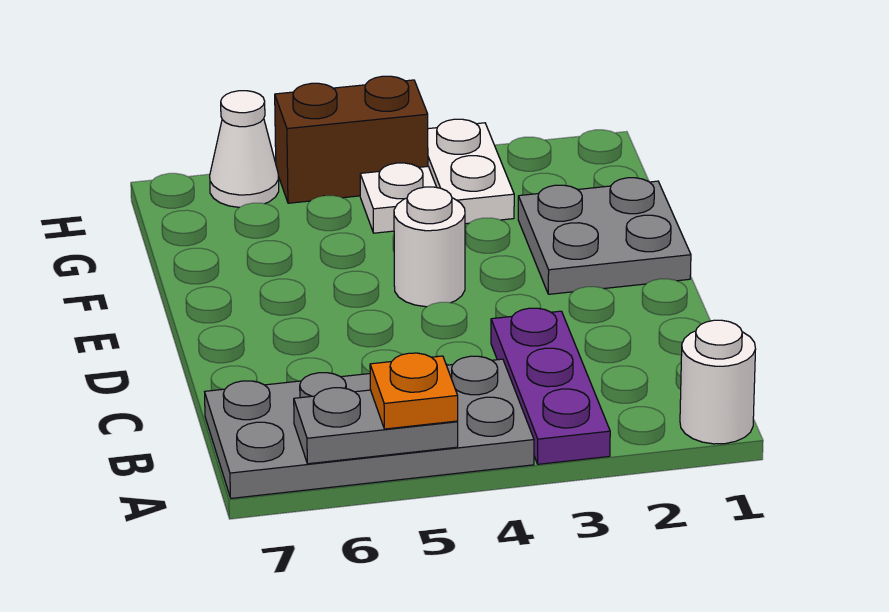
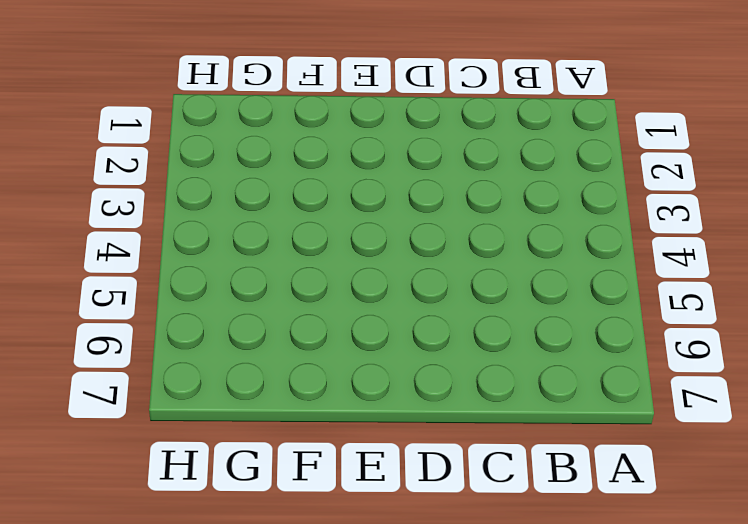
none -> white 1x1 round brick [680,320,756,444]
none -> purple 1x3 plate [491,308,610,464]

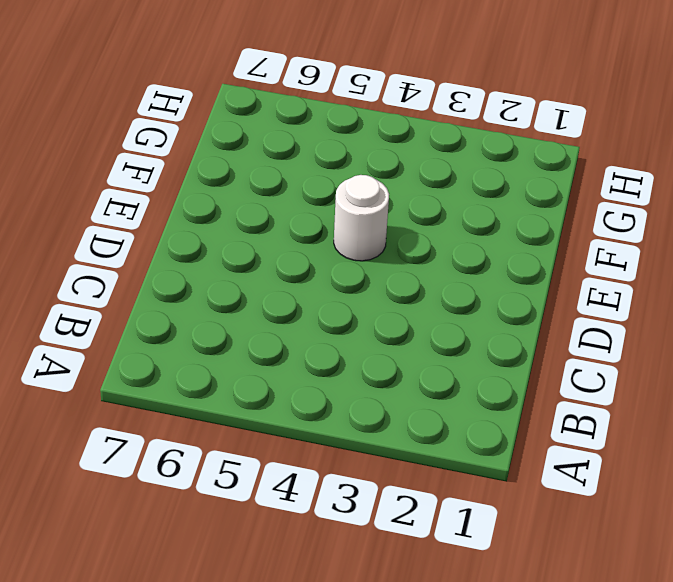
none -> white 1x1 round brick [680,320,756,444]
none -> purple 1x3 plate [491,308,610,464]

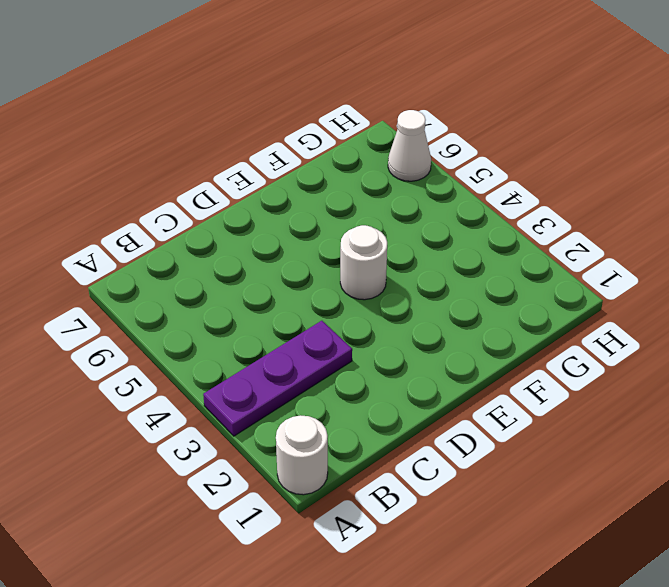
none -> grey 2x4 plate [205,356,534,498]
none -> grey 2x2 plate [518,178,691,294]

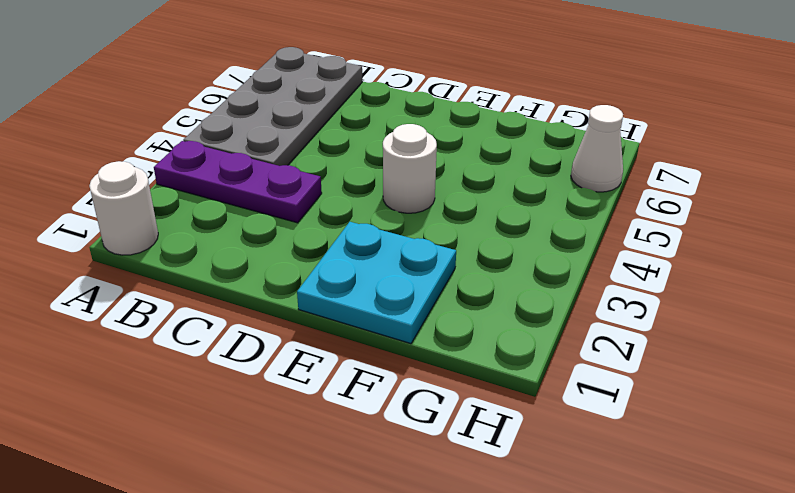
cyan 2x2 plate [297,222,456,344] -> grey 2x2 plate [518,178,691,294]
none -> white 1x2 plate [428,119,514,224]
none -> white 1x1 plate [360,163,436,233]

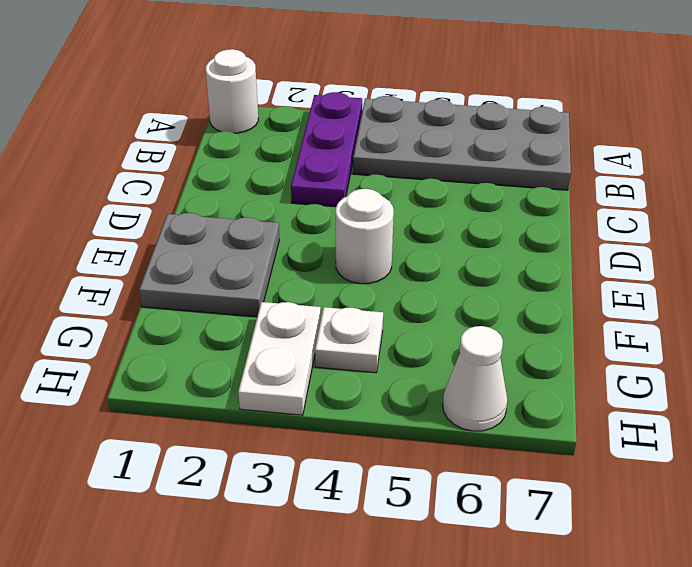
none -> brown 1x2 brick [275,76,428,203]
none -> grey 1x2 plate [294,388,458,464]

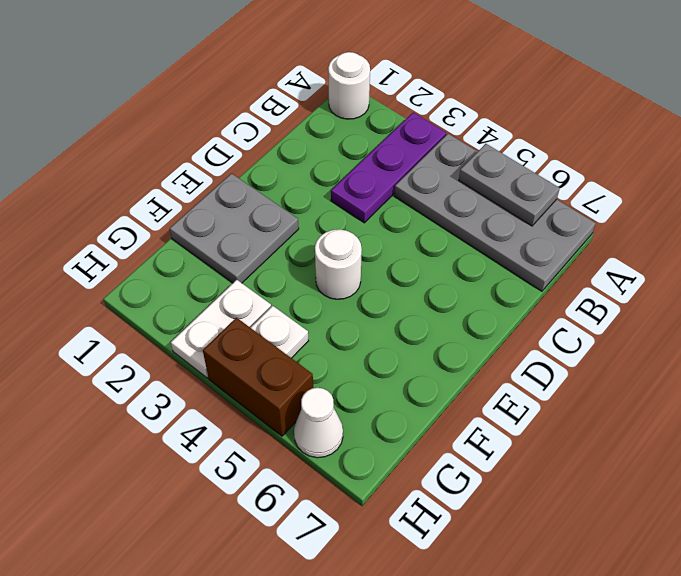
none -> orange 1x1 plate [370,353,458,429]

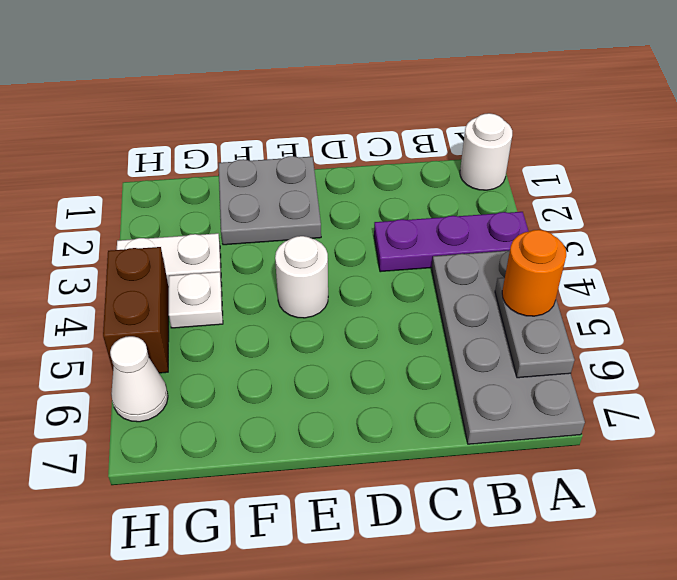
orange 1x1 round brick [502,230,566,316] -> orange 1x1 plate [370,353,458,429]

